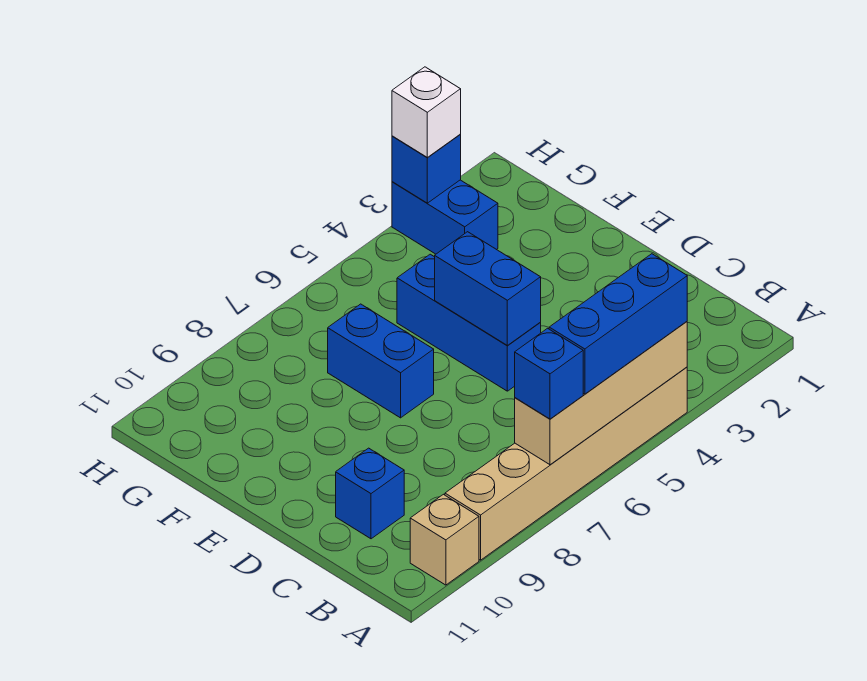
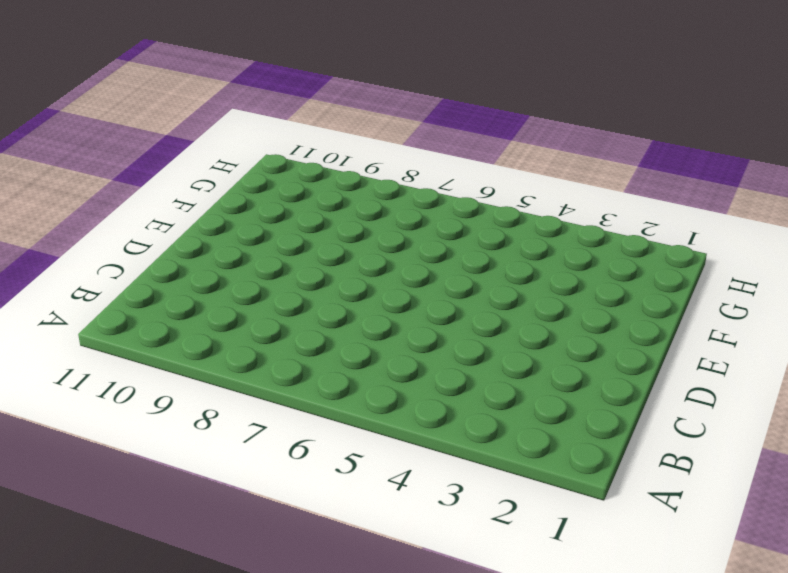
none -> tan 1x6 brick [445,367,687,560]
none -> tan 1x1 brick [410,494,479,585]
none -> blue 1x1 brick [336,448,404,539]

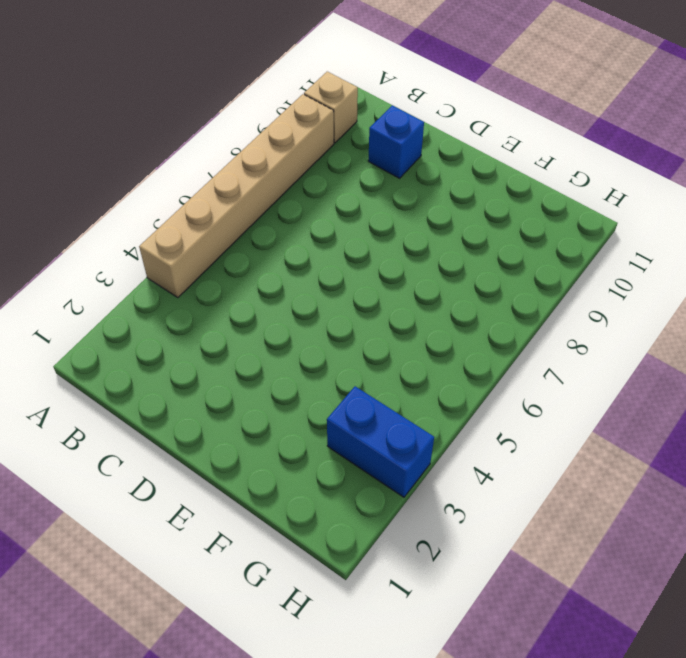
none -> blue 1x3 brick [397,254,541,391]
none -> blue 1x2 brick [328,304,434,418]
none -> tan 1x4 brick [515,322,687,465]

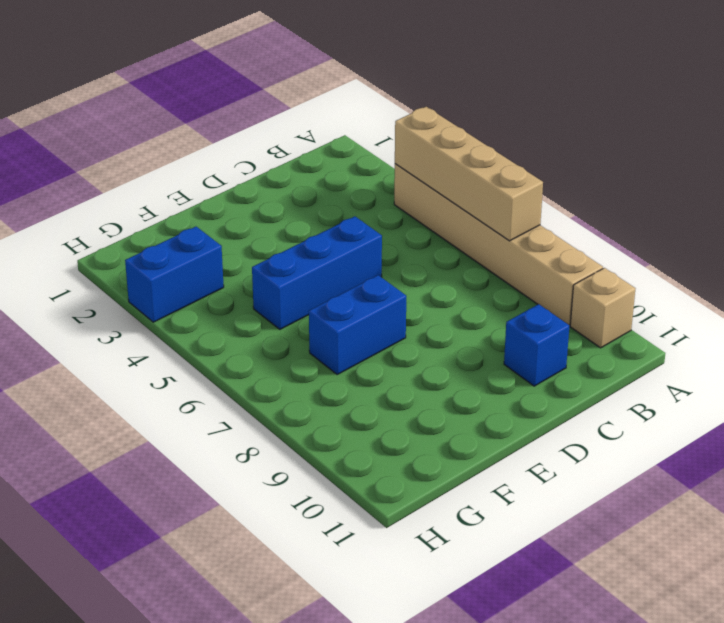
none -> blue 1x2 brick [435,232,541,345]
none -> blue 1x1 brick [392,135,461,203]
none -> blue 1x3 brick [549,254,687,394]

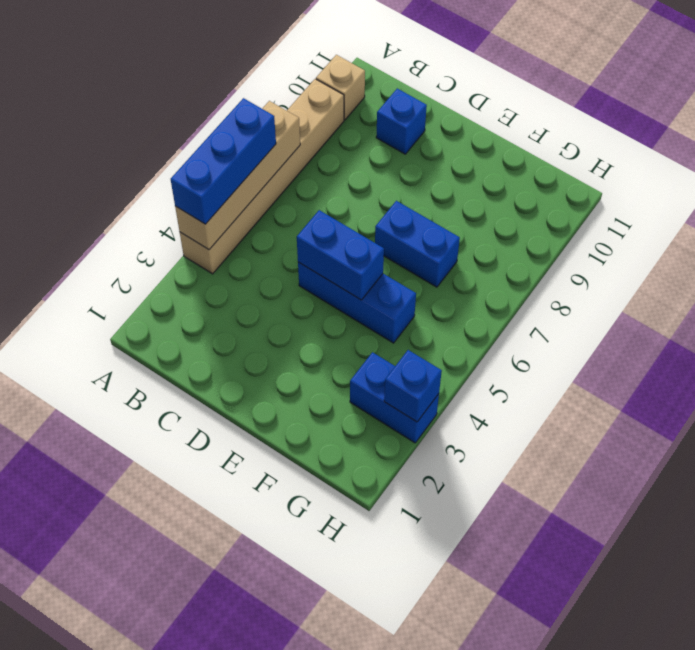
none -> blue 1x1 brick [515,328,583,419]
none -> white 1x1 brick [392,67,461,157]

